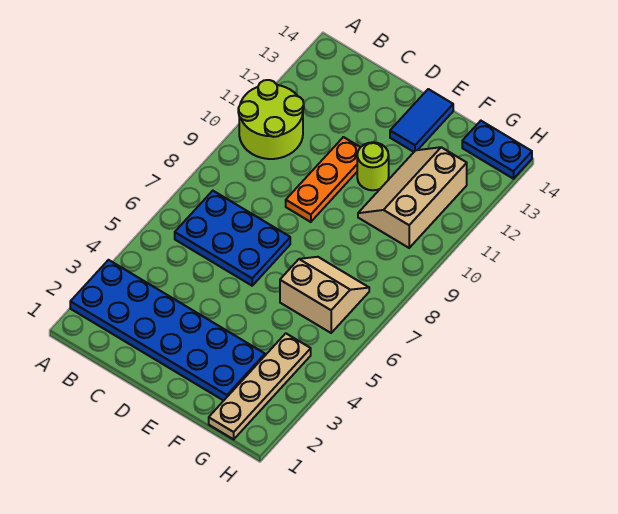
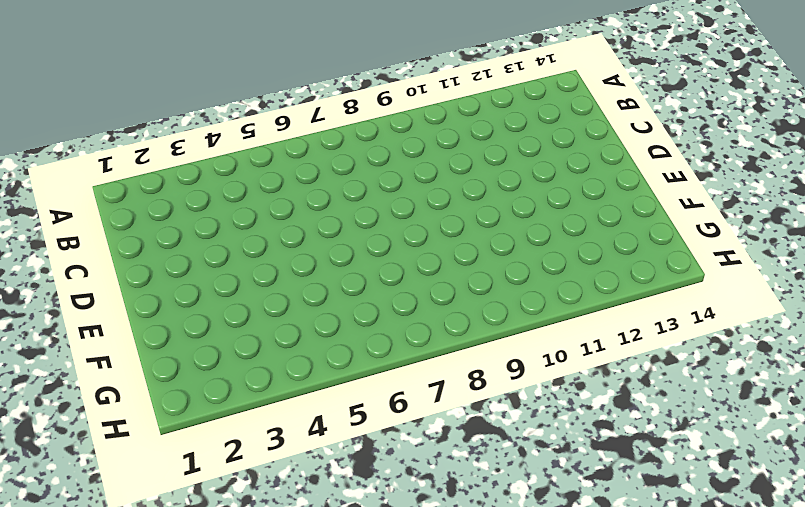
none -> blue 2x6 plate [70,260,265,401]
none -> lime 2x2 round brick [238,80,304,159]

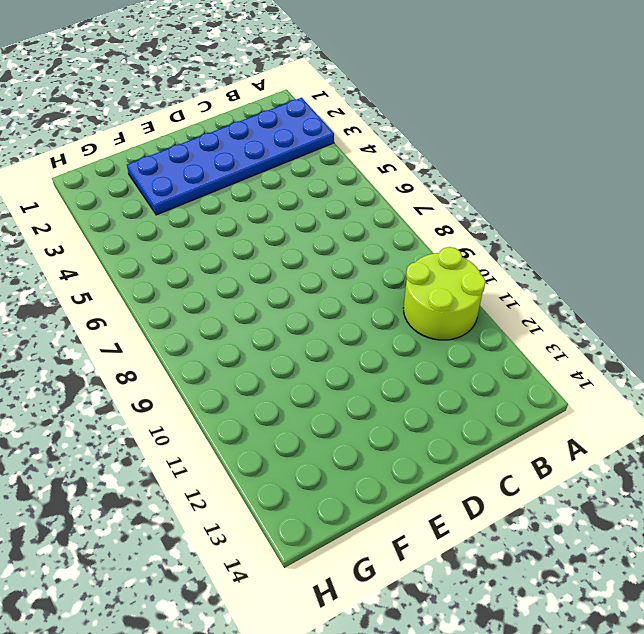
none -> blue 2x3 plate [175,191,290,286]
none -> orange 1x3 plate [286,137,360,222]

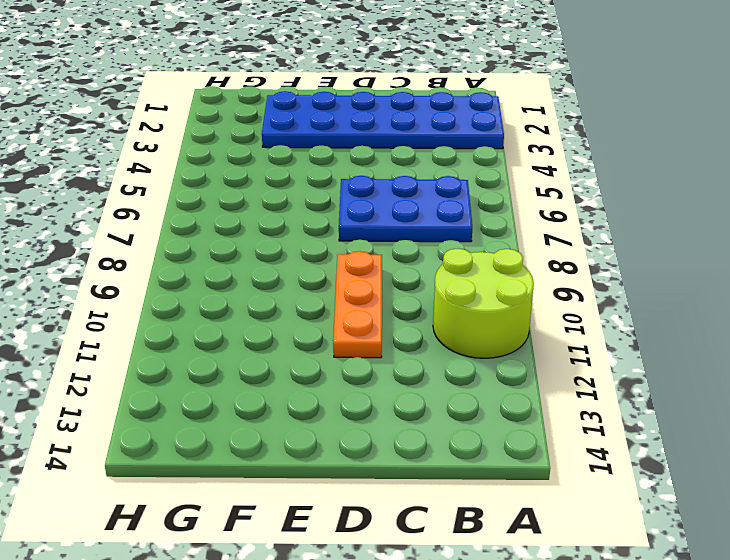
none -> lime 1x1 round brick [357,142,389,190]
none -> blue 1x2 tile [390,89,453,152]

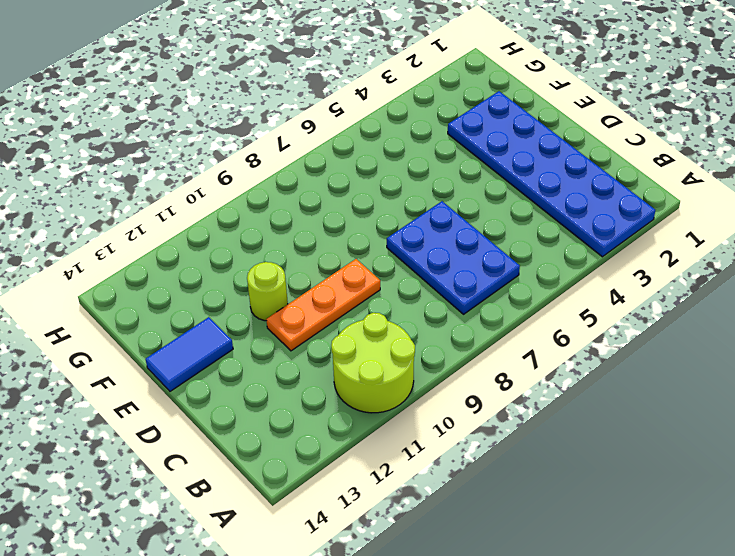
none -> tan 2x2 slope [280,257,369,333]
none -> tan 2x3 slope [358,147,467,248]

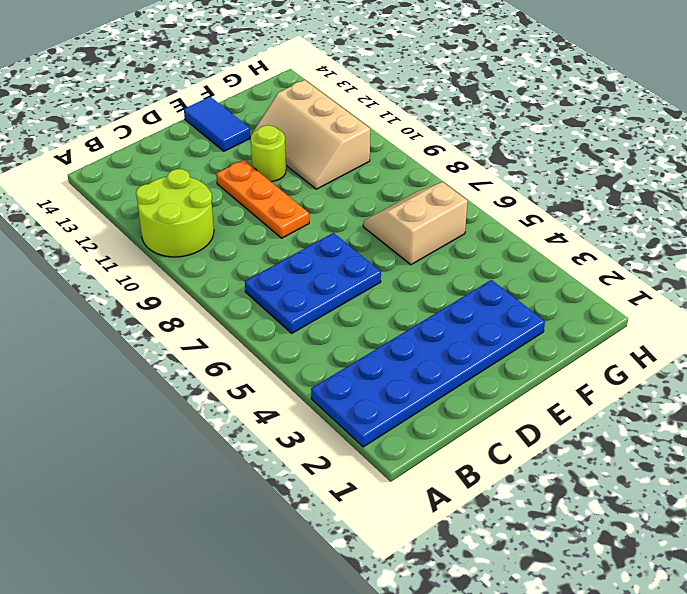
none -> tan 1x4 plate [209,333,311,439]
none -> blue 1x2 plate [462,121,532,179]

